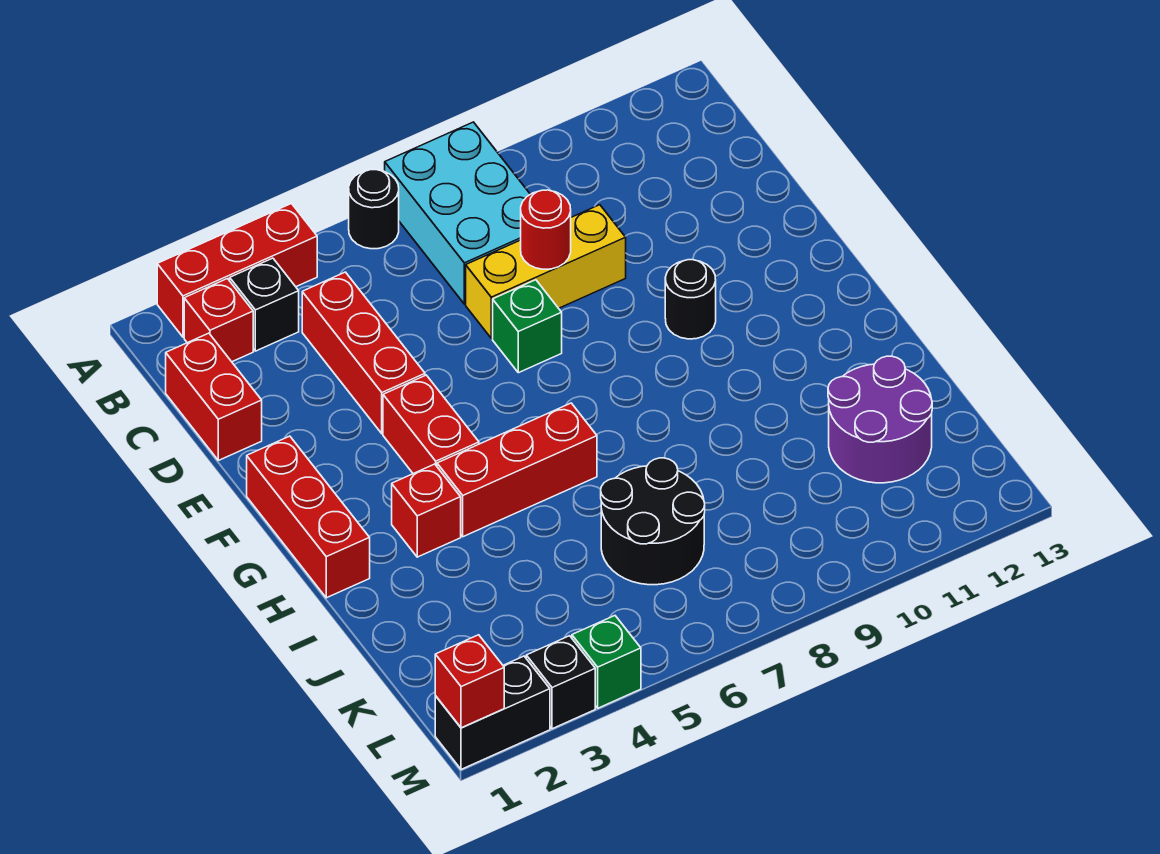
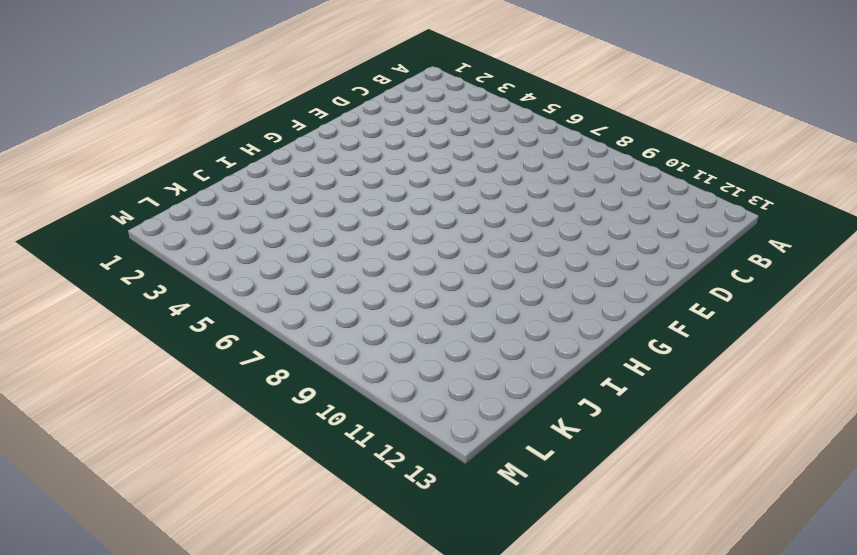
none -> red 1x3 brick [157,204,317,337]
none -> black 1x1 round brick [349,170,399,249]
none -> cyan 2x3 brick [385,122,530,304]

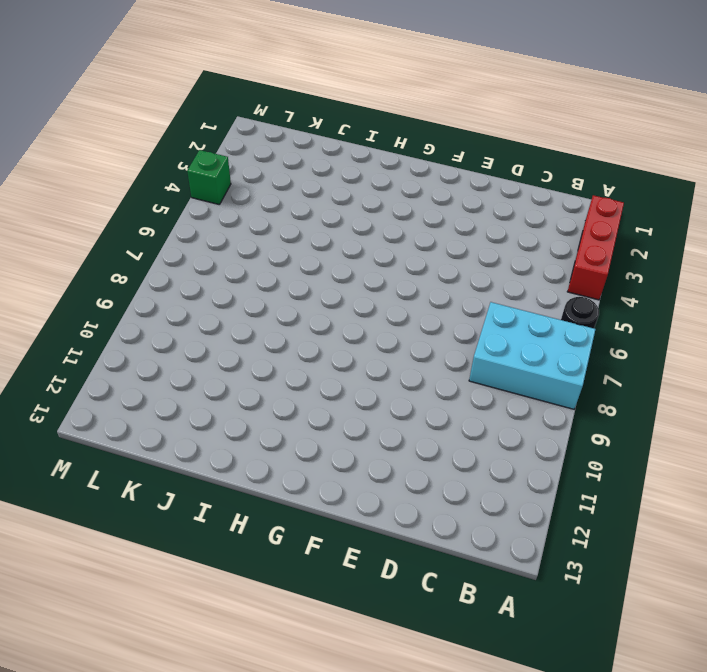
none -> red 1x1 brick [184,279,253,362]
none -> black 1x1 brick [230,258,299,351]
none -> red 1x2 brick [166,333,262,460]

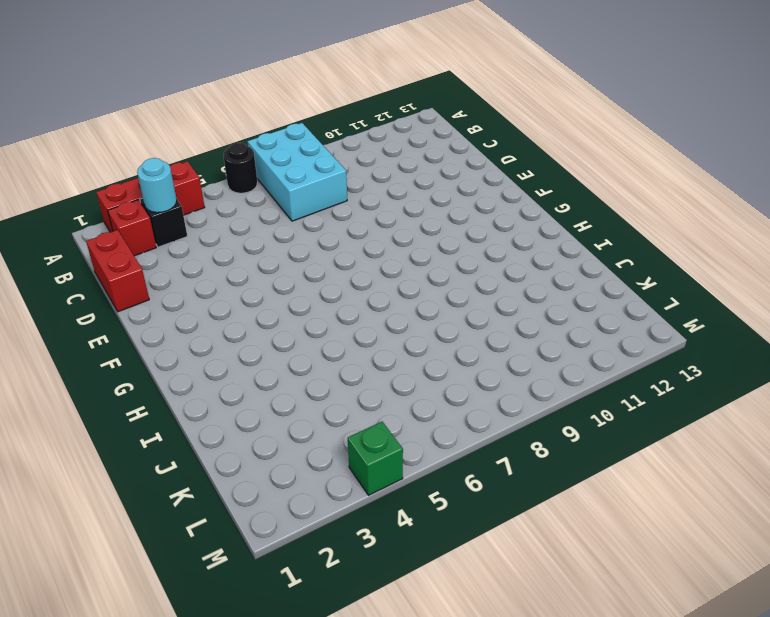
cyan 1x1 round brick [137,158,177,213] -> none
none -> red 1x3 brick [302,272,425,434]
none -> yellow 1x3 brick [466,205,626,338]
none -> green 1x1 brick [493,280,562,373]

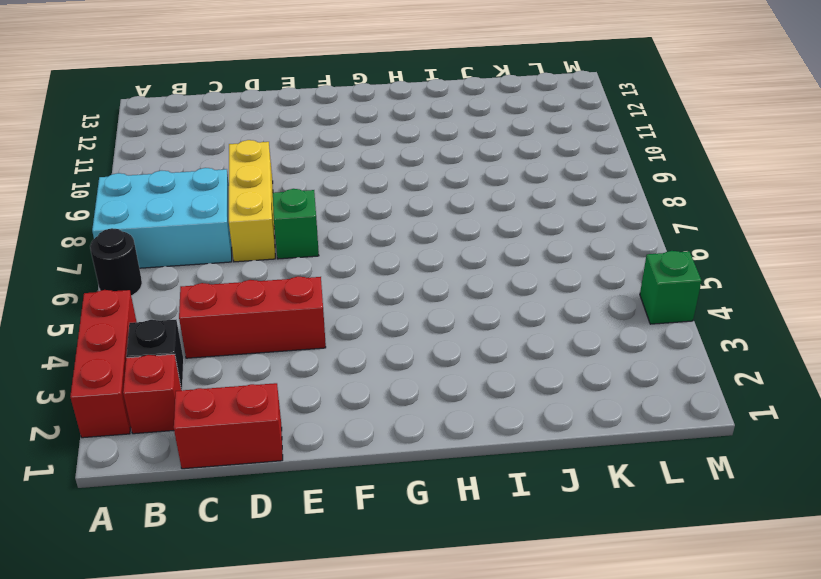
none -> red 1x3 brick [247,436,370,598]
none -> red 1x2 brick [383,375,479,474]
none -> black 1x1 round brick [665,260,716,339]

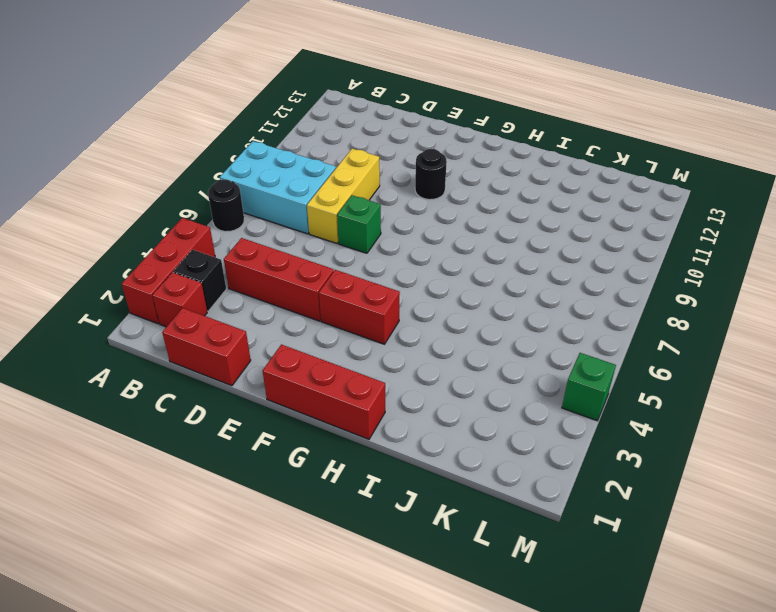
none -> red 1x1 brick [392,464,461,557]
none -> red 1x3 brick [437,403,597,537]
none -> black 2x2 round brick [601,458,705,585]

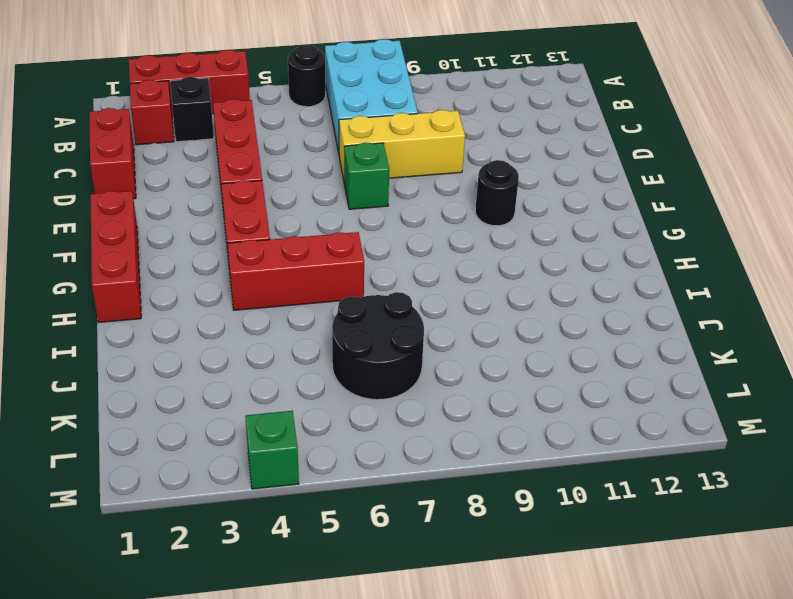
none -> red 1x1 brick [392,464,461,557]
none -> purple 2x2 round brick [828,356,932,483]
none -> black 1x2 brick [435,656,550,769]

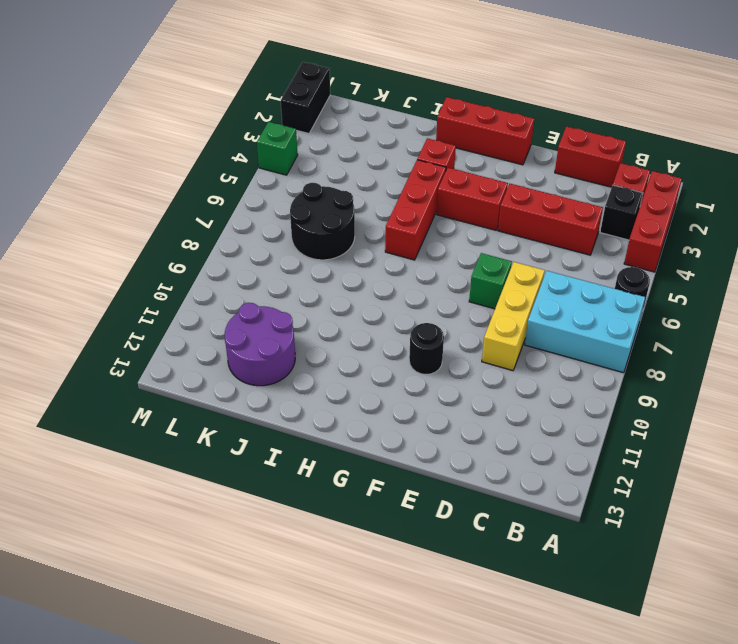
none -> black 1x1 brick [526,636,595,729]
none -> red 1x1 round brick [521,190,571,269]
none -> red 1x1 brick [435,635,504,728]

